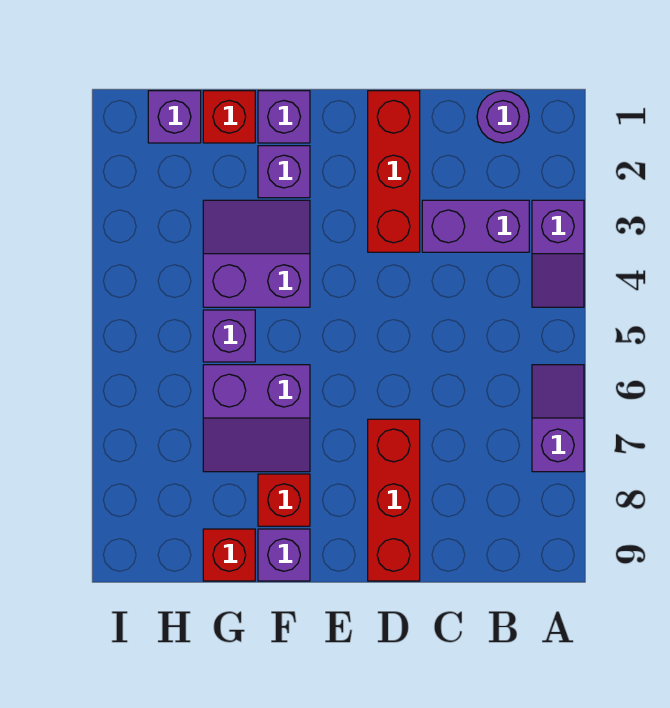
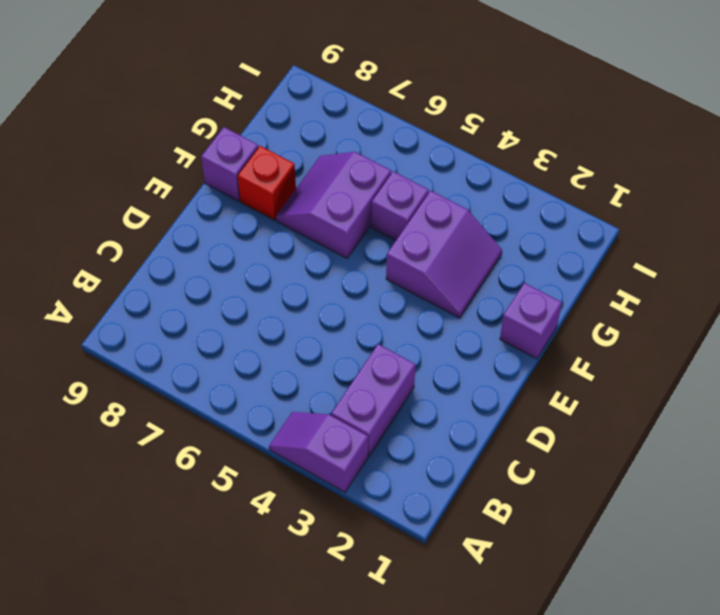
none -> purple 1x2 slope [532,365,584,472]
none -> purple 1x1 round brick [477,91,529,143]
none -> red 1x3 brick [368,91,420,252]

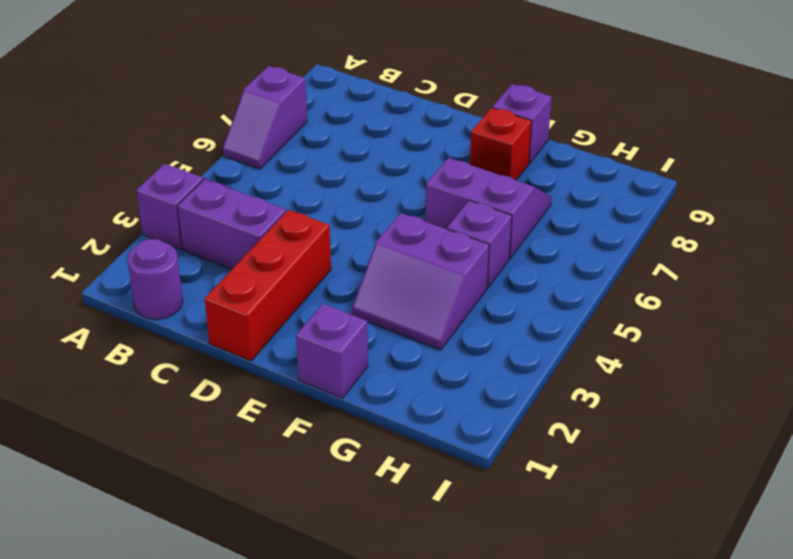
none -> red 1x3 brick [368,419,420,581]
none -> purple 1x1 brick [258,146,310,198]
none -> red 1x1 brick [203,91,255,143]

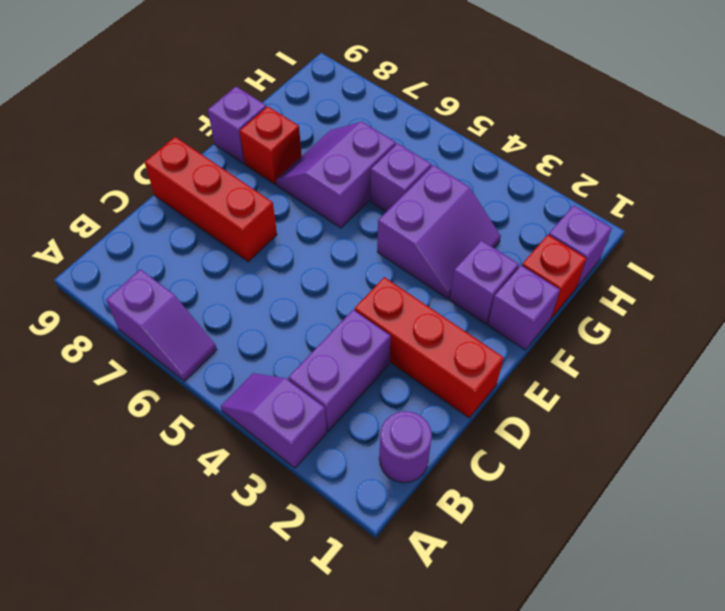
none -> red 1x1 brick [203,529,255,581]

